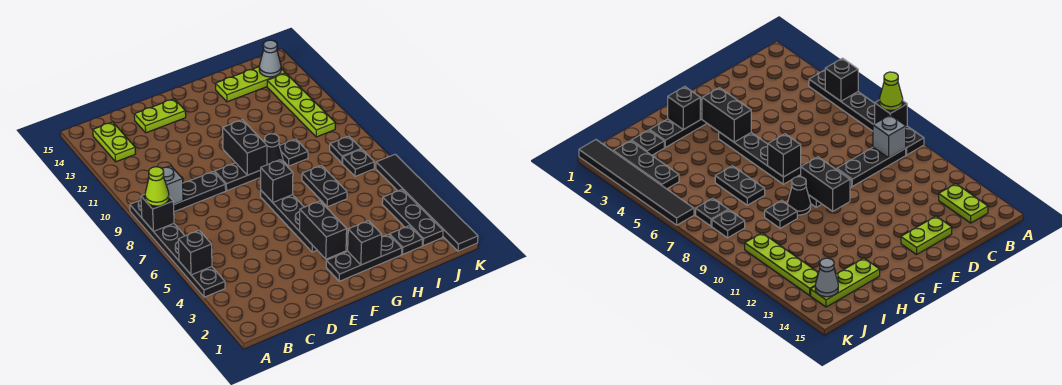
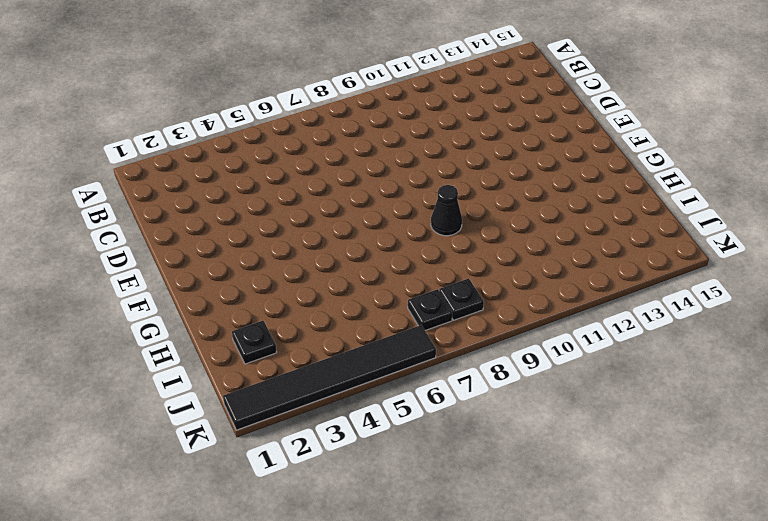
none -> black 1x6 plate [130,200,225,297]
none -> black 1x3 plate [174,172,226,212]
none -> lime 1x2 plate [93,122,135,162]

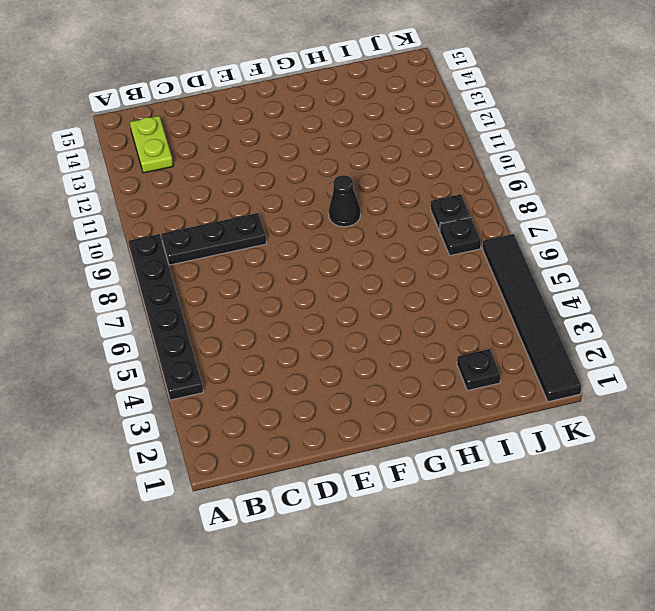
none -> lime 1x2 plate [134,99,186,133]
none -> black 1x2 plate [215,163,261,191]
none -> black 1x3 plate [326,234,402,281]

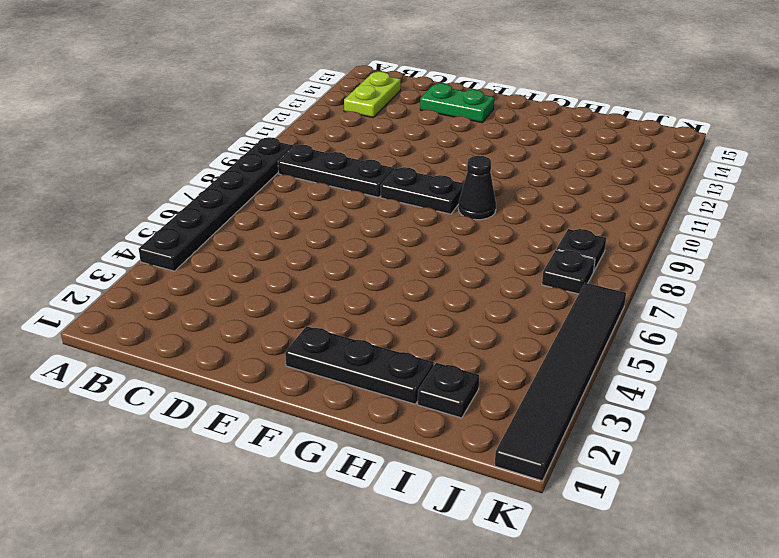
green 1x2 plate [420,83,494,123] -> lime 1x2 plate [134,99,186,133]
none -> black 1x4 plate [261,191,317,252]
none -> black 1x2 plate [302,165,347,207]
none -> black 1x1 plate [279,139,308,166]

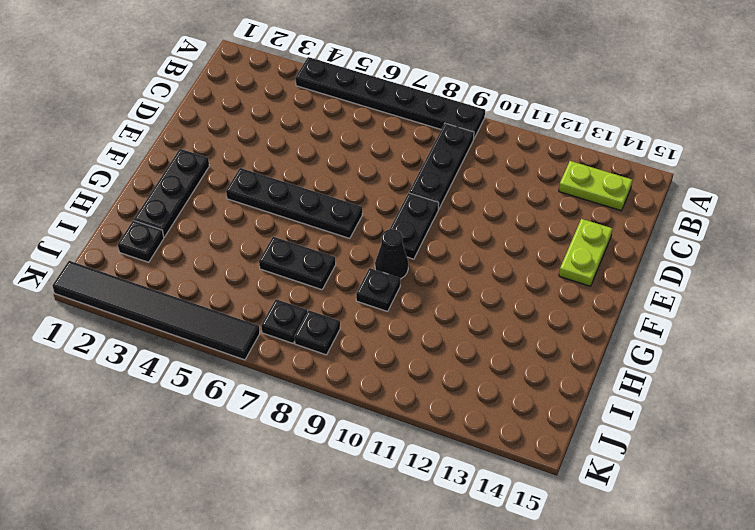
none -> lime 1x3 plate [216,67,285,102]
none -> black 1x3 plate [382,190,443,246]
none -> lime 1x4 plate [267,73,335,137]

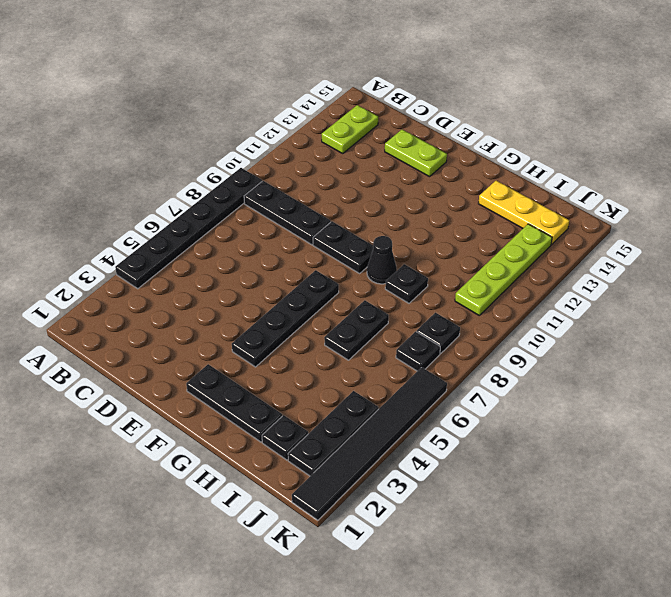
yellow 1x3 plate [478,181,569,244] -> lime 1x3 plate [216,67,285,102]
none -> black 1x1 brick [178,230,212,275]
none -> black 1x1 brick [141,194,174,231]
none -> grey 1x1 brick [162,166,183,204]

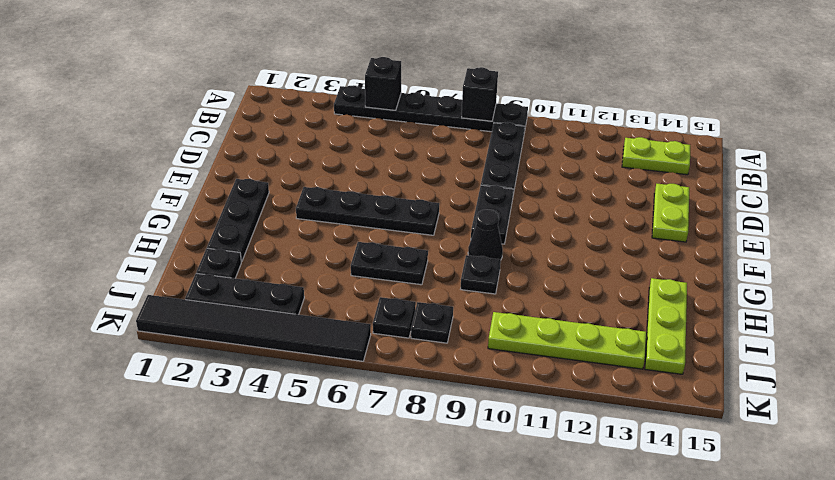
none -> grey 1x1 brick [162,166,183,204]
none -> black 1x2 brick [300,201,347,259]
none -> black 1x1 brick [261,160,293,202]

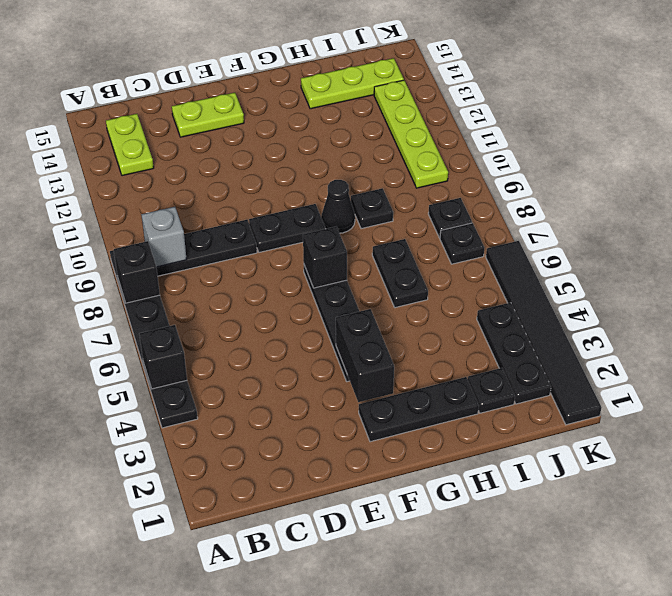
none -> black 1x2 brick [223,120,267,175]
none -> black 1x1 brick [348,221,382,265]
none -> grey 1x1 cone [259,40,281,77]

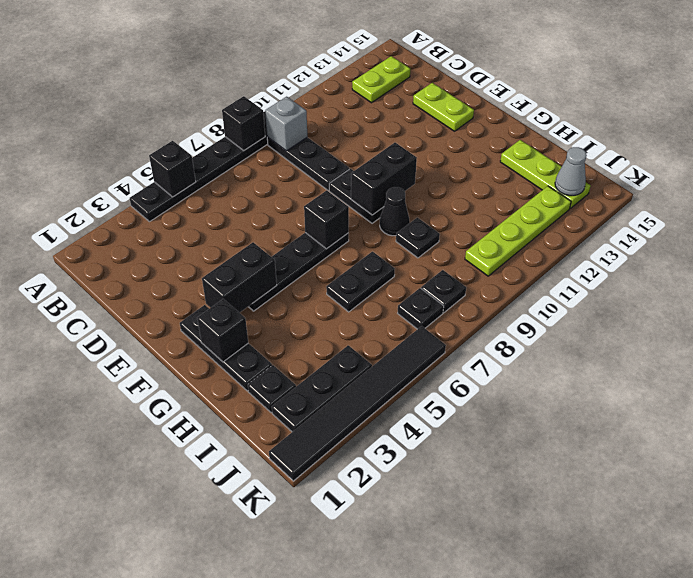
none -> lime 1x1 cone [145,167,169,206]

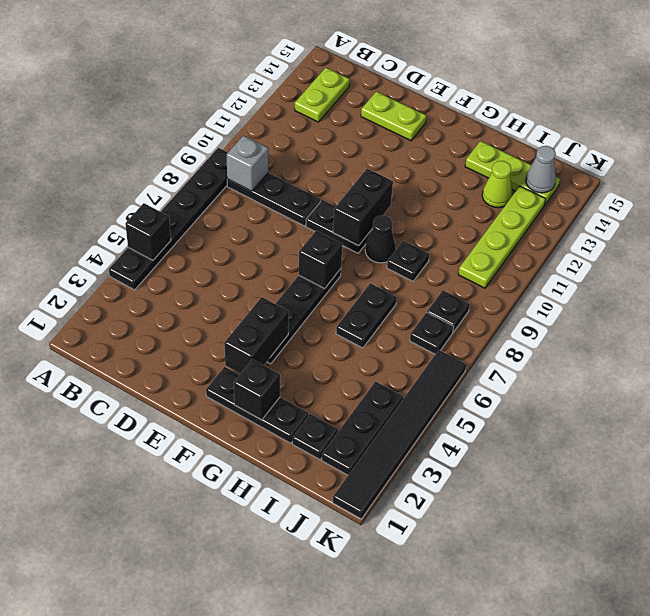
lime 1x1 cone [482,161,512,208] -> lime 1x1 cone moved to [145,167,169,206]
none -> black 1x1 brick [141,194,174,231]

